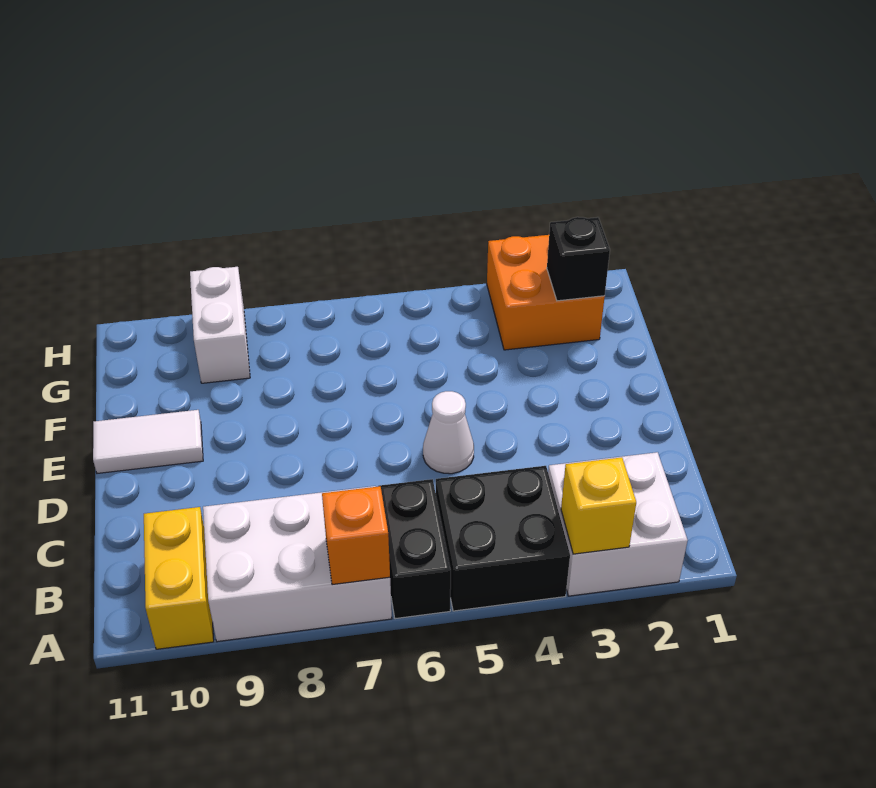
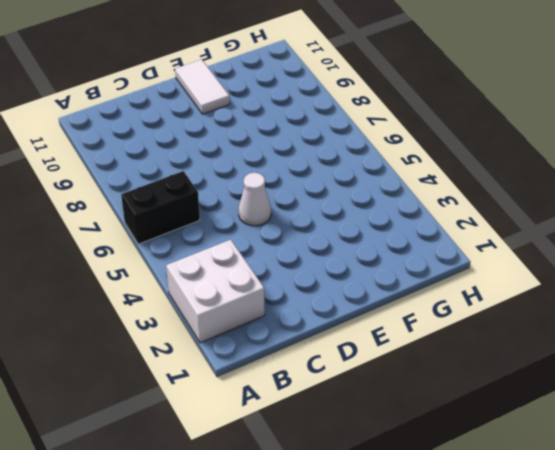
none -> black 2x2 brick [436,466,570,611]
none -> white 2x3 brick [203,486,392,642]
none -> yellow 1x2 brick [144,507,214,649]

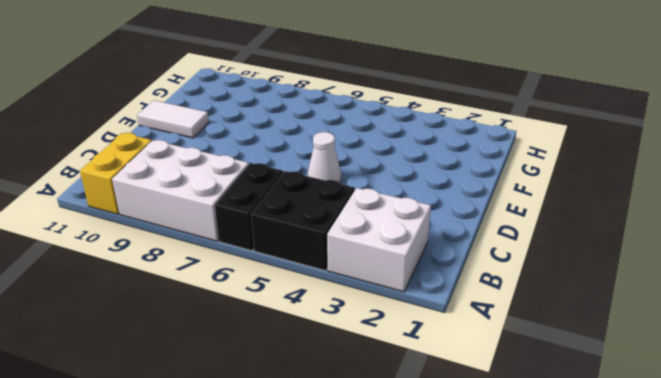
none -> orange 2x2 brick [487,235,605,350]
none -> white 1x2 brick [190,267,250,383]
none -> yellow 1x1 brick [561,457,636,554]

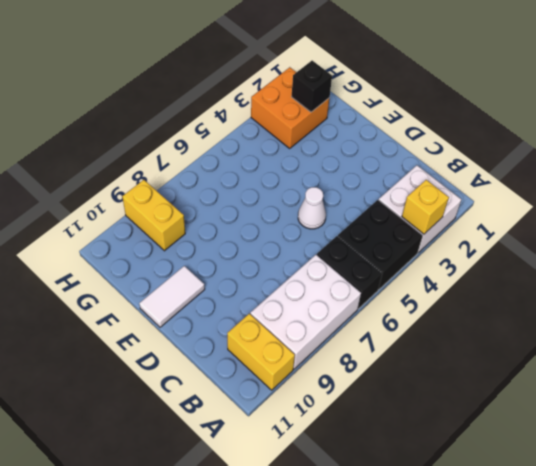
yellow 1x2 brick [122,180,185,251] -> white 1x2 brick [190,267,250,383]
none -> orange 1x1 brick [322,486,390,585]

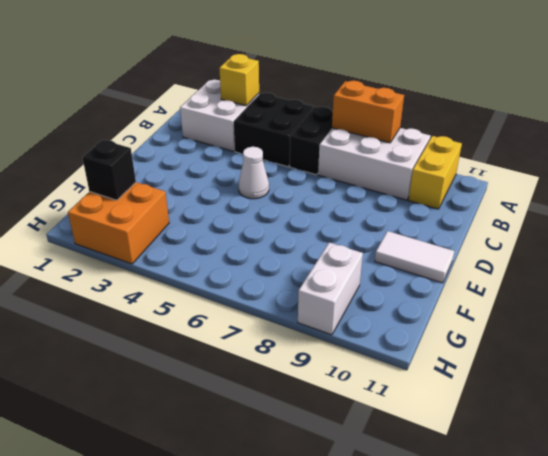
orange 1x2 brick [332,81,404,143] -> orange 1x1 brick [322,486,390,585]

